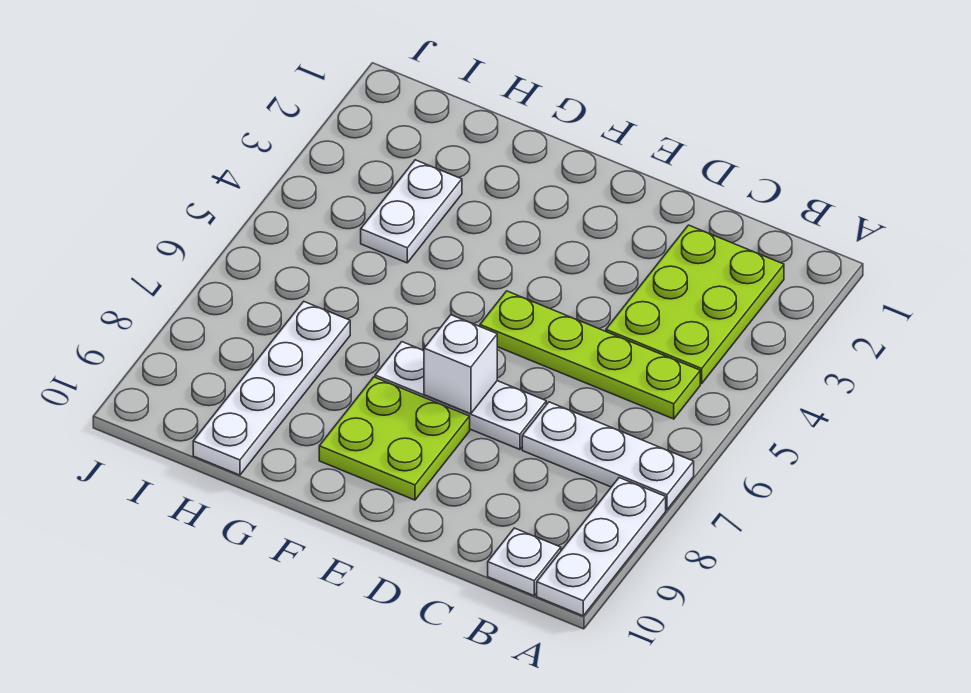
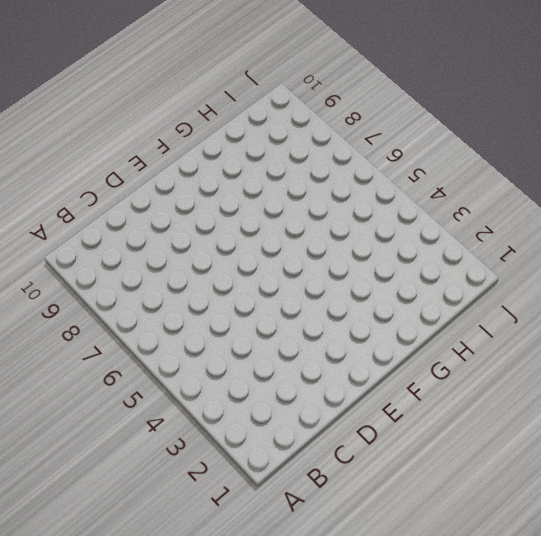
none -> white 1x3 plate [522,402,694,510]
none -> white 1x3 plate [537,478,666,616]

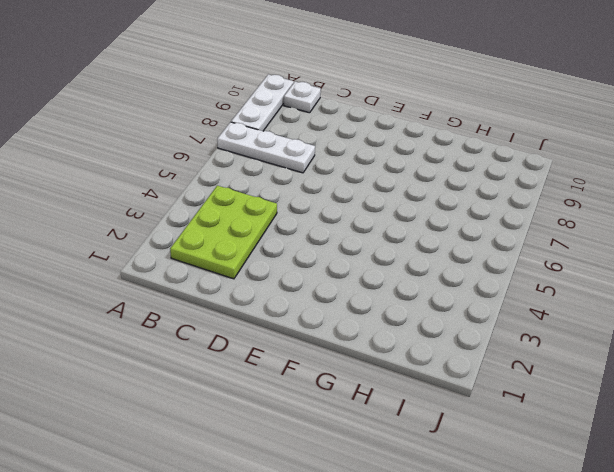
none -> lime 1x4 plate [480,291,700,419]
none -> white 1x3 plate [375,342,546,450]

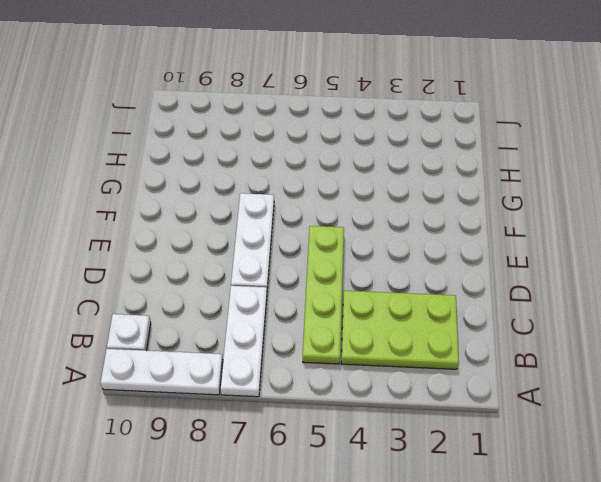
none -> lime 2x2 plate [319,377,470,500]
none -> white 1x2 plate [361,160,462,263]

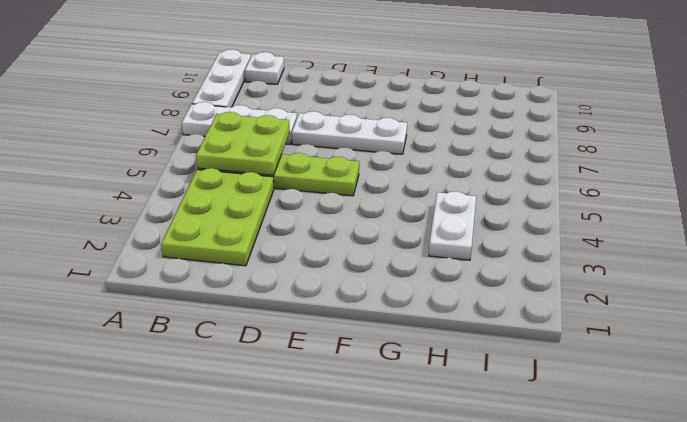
lime 2x2 plate [196,112,290,175] -> lime 2x2 plate moved to [319,377,470,500]
none -> white 1x4 plate [193,301,350,475]
none -> white 1x1 brick [424,315,497,414]

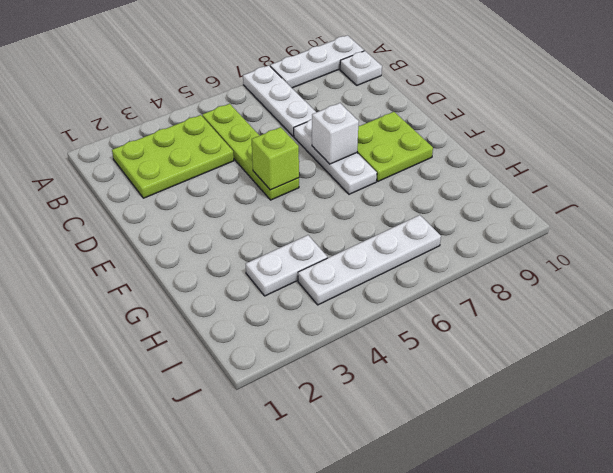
lime 1x1 brick [252,127,299,190] -> none
white 1x4 plate [298,215,441,305] -> white 1x4 plate moved to [193,301,350,475]

